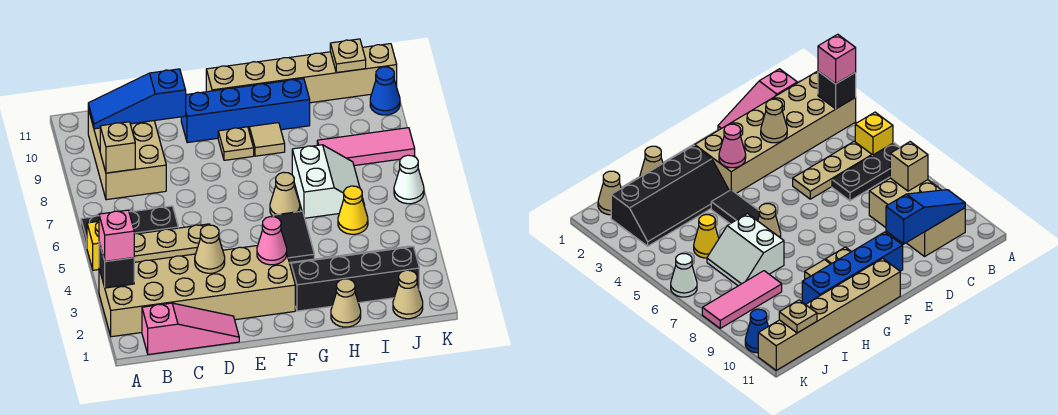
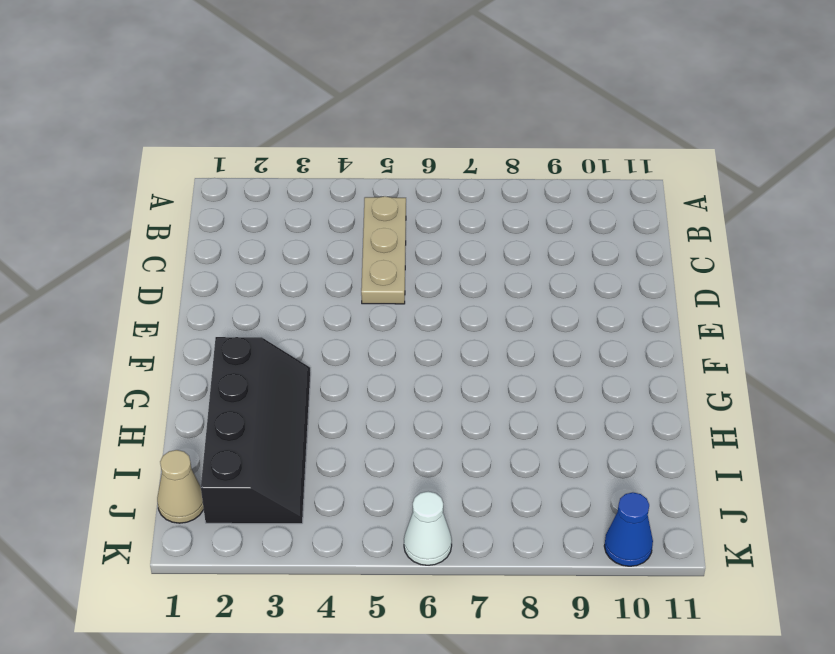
none -> tan 2x6 brick [99,246,295,337]
none -> yellow 1x1 brick [87,221,99,270]
none -> black 1x3 plate [81,206,178,247]

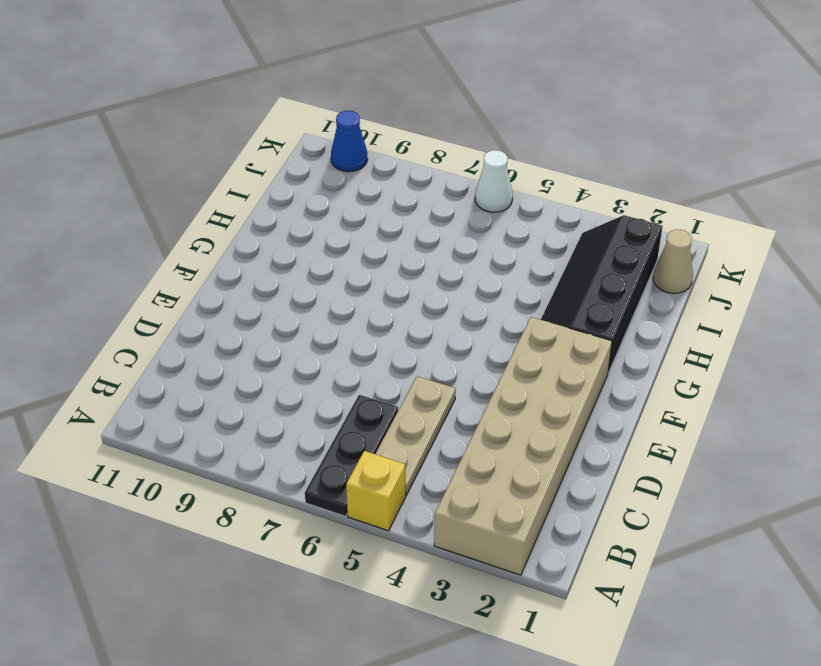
none -> pink 1x3 slope [142,303,239,355]
none -> tan 2x3 brick [88,109,166,200]
none -> blue 1x4 brick [181,78,310,143]

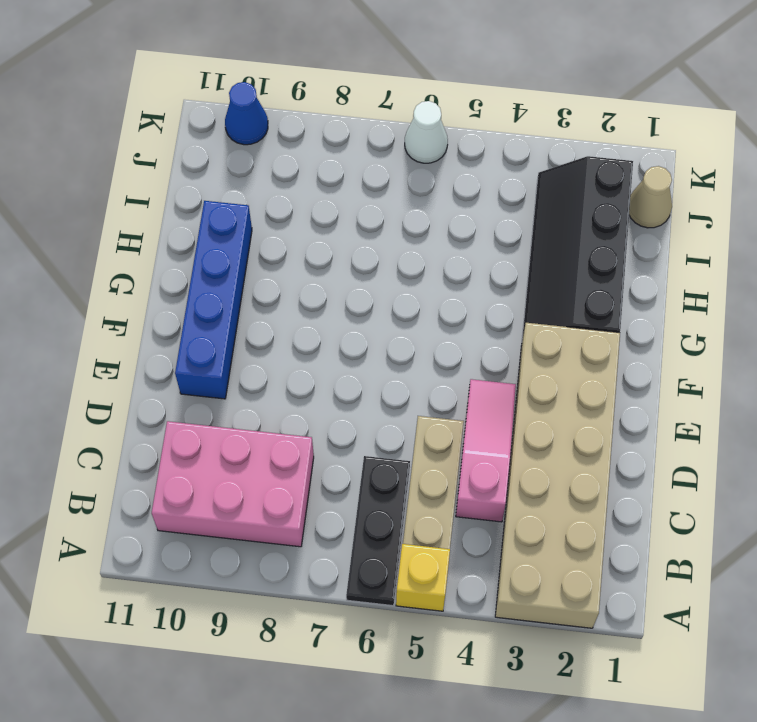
pink 2x3 brick [152,421,314,547] -> tan 2x3 brick [88,109,166,200]
pink 1x3 slope [456,379,516,522] -> pink 1x3 slope moved to [142,303,239,355]
none -> tan 1x1 plate [218,127,254,160]
none -> tan 1x6 brick [206,44,397,103]
none -> black 1x2 tile [273,211,314,263]

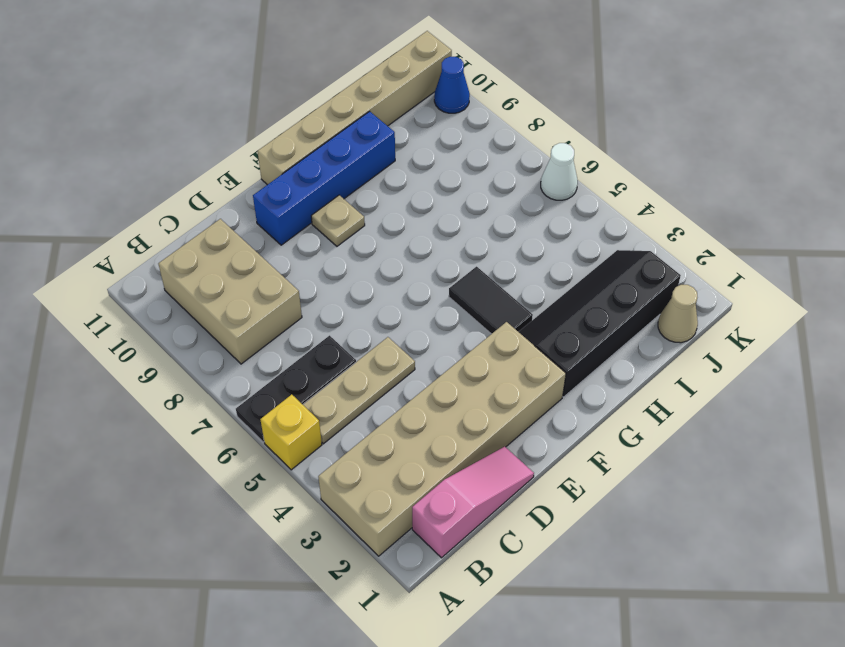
none -> tan 1x1 cone [270,172,300,216]
none -> tan 1x1 tile [249,123,285,156]
none -> tan 1x1 cone [331,279,361,327]

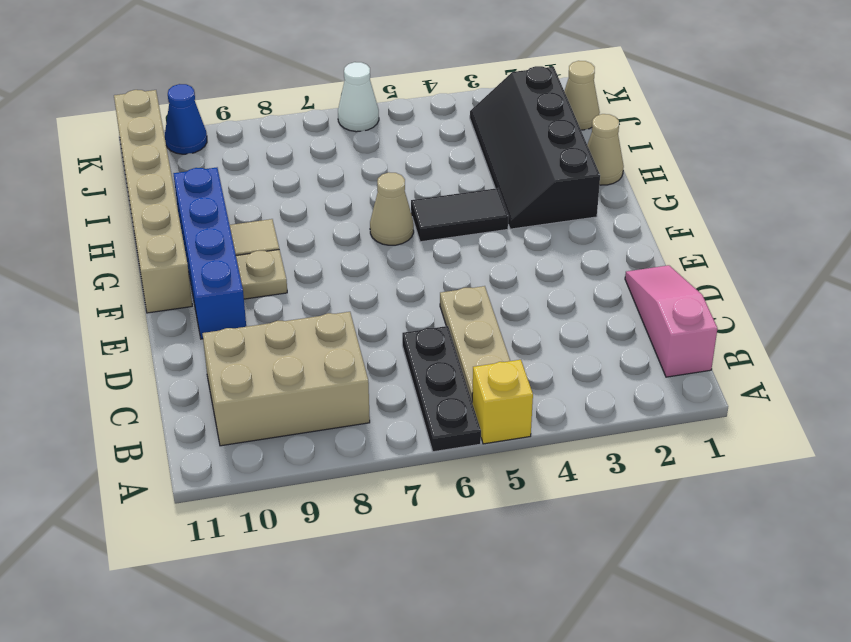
none -> tan 2x6 brick [99,246,295,337]
none -> white 2x2 slope [292,145,365,218]
none -> yellow 1x1 cone [338,186,368,234]

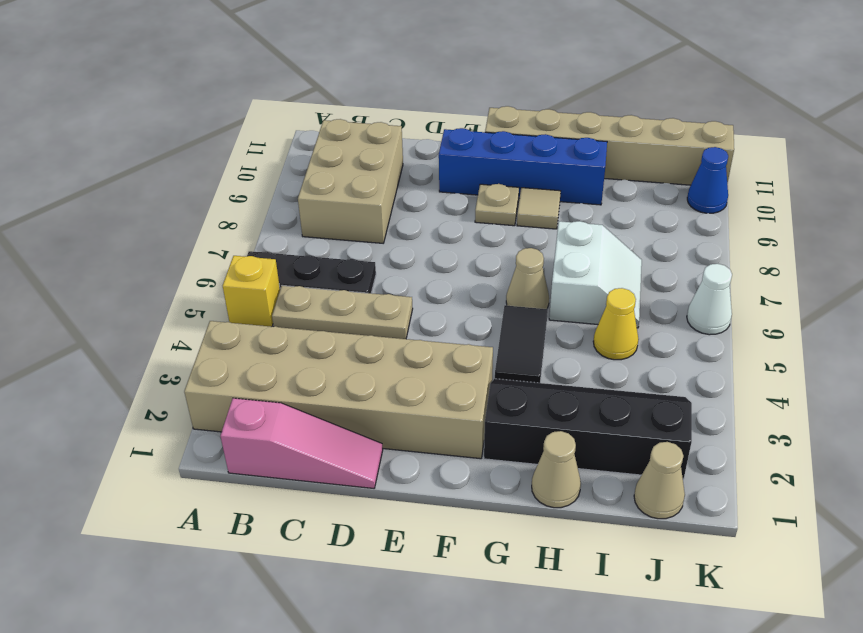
none -> pink 1x3 tile [317,128,415,166]
none -> black 1x1 brick [99,242,134,288]
none -> tan 1x1 brick [100,122,135,173]

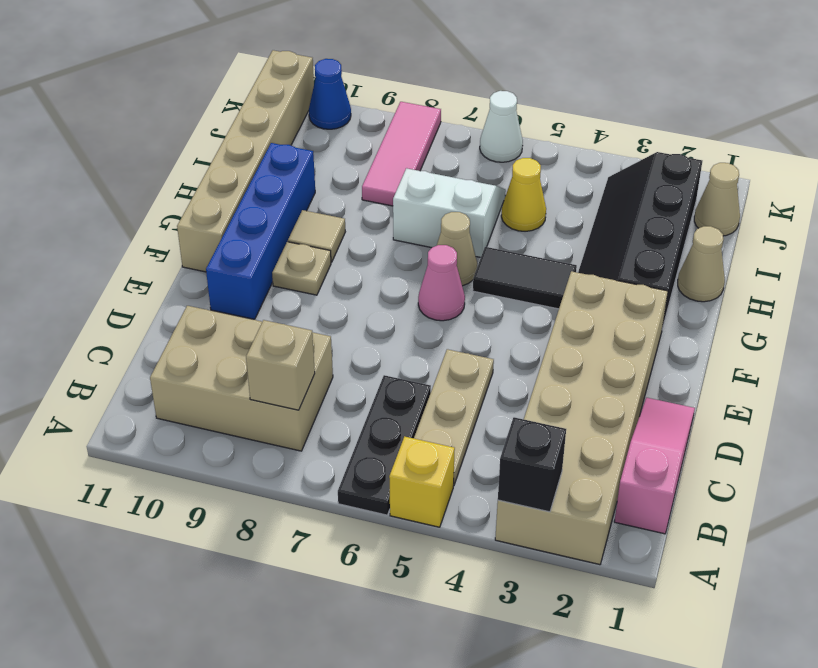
pink 1x1 cone [418,245,465,321] -> pink 1x1 cone moved to [257,216,287,265]
none -> blue 1x3 slope [88,69,186,129]
none -> tan 1x1 cone [195,225,225,273]
none -> tan 1x1 plate [330,39,366,73]

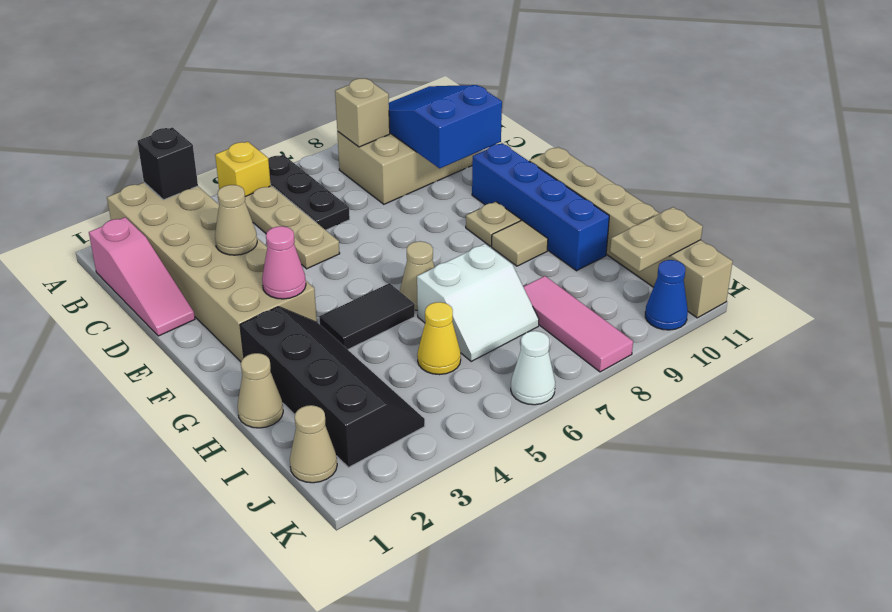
blue 2x3 slope [389,85,502,168] -> blue 1x3 slope [88,69,186,129]
tan 1x2 plate [610,207,703,272] -> tan 1x1 plate [330,39,366,73]
none -> pink 1x1 brick [99,210,134,261]

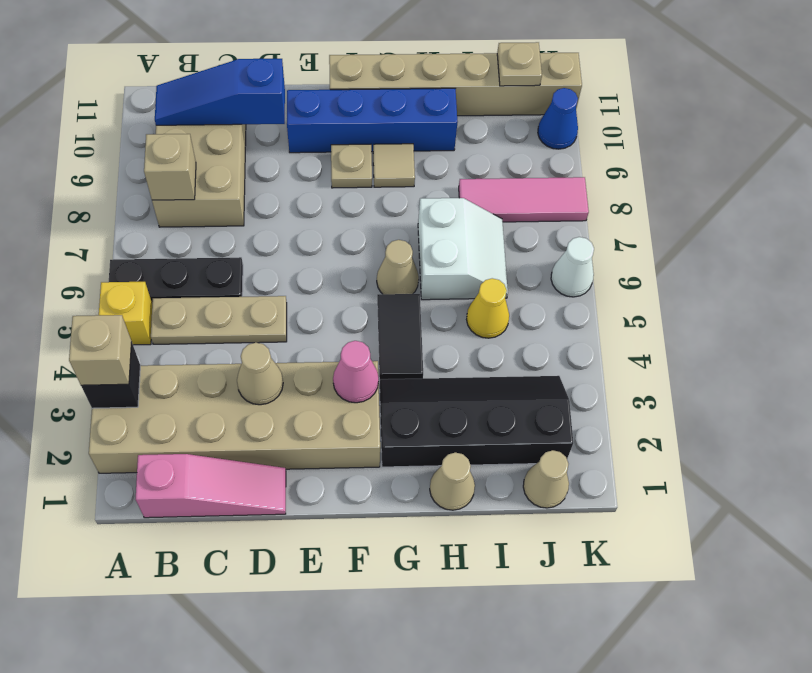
tan 1x1 brick [69,315,132,385] -> pink 1x1 brick [99,210,134,261]

